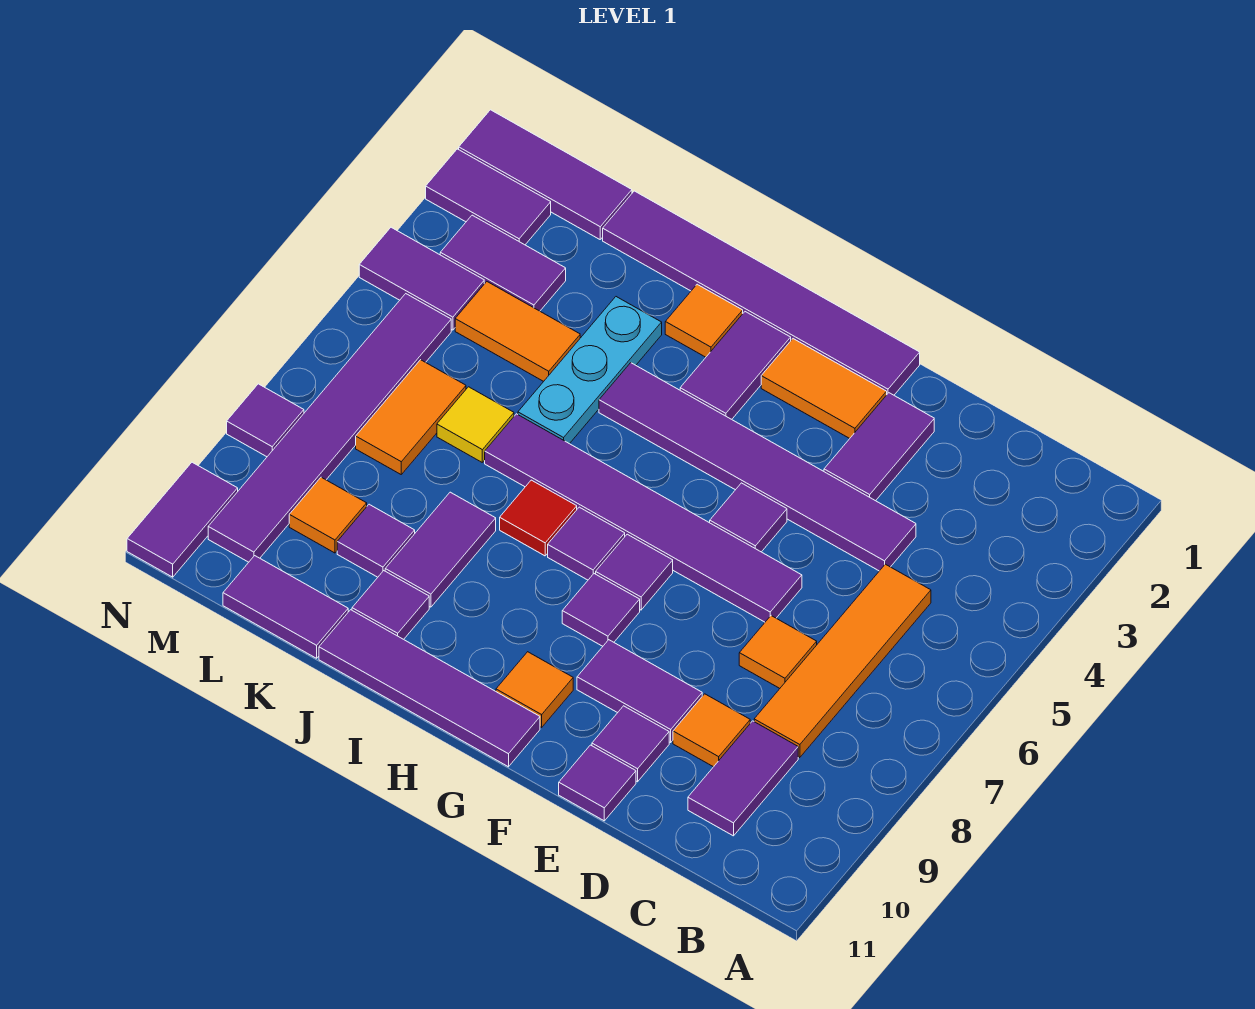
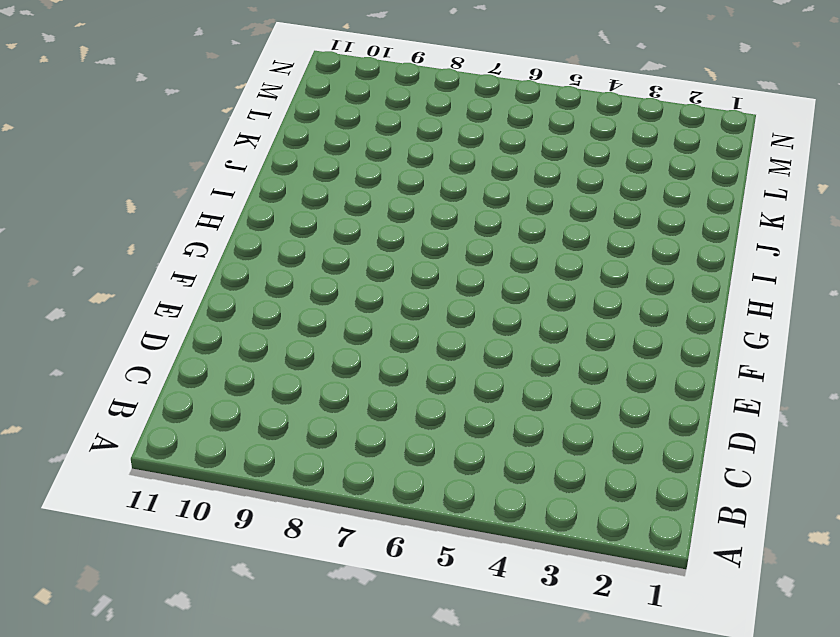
none -> orange 1x4 tile [754,564,931,758]
none -> purple 1x2 tile [688,721,798,836]
none -> purple 1x6 tile [599,363,916,571]
none -> orange 1x1 tile [739,616,817,688]

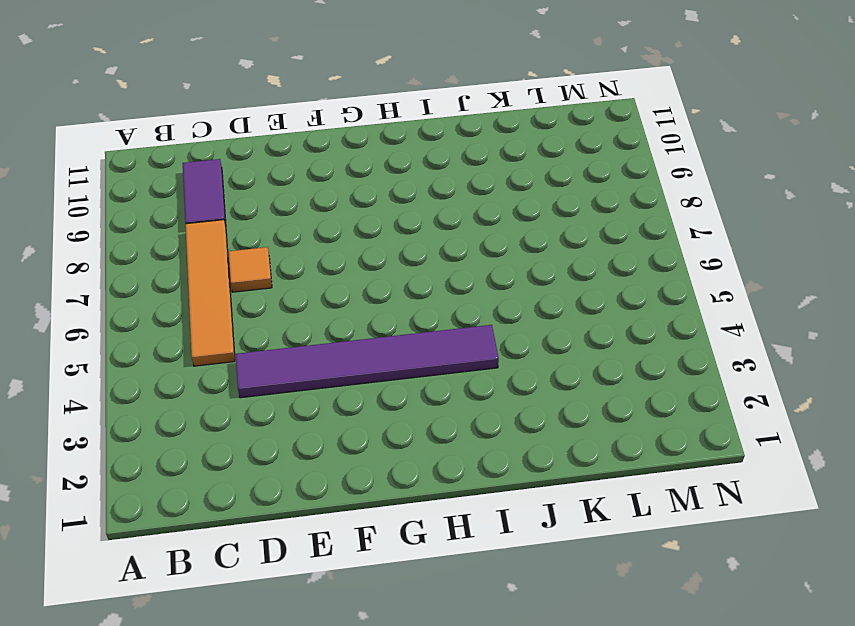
none -> orange 1x1 tile [673,694,750,767]
none -> purple 1x2 tile [824,393,934,501]
none -> purple 1x6 tile [485,414,802,622]
none -> purple 1x2 tile [577,640,702,742]

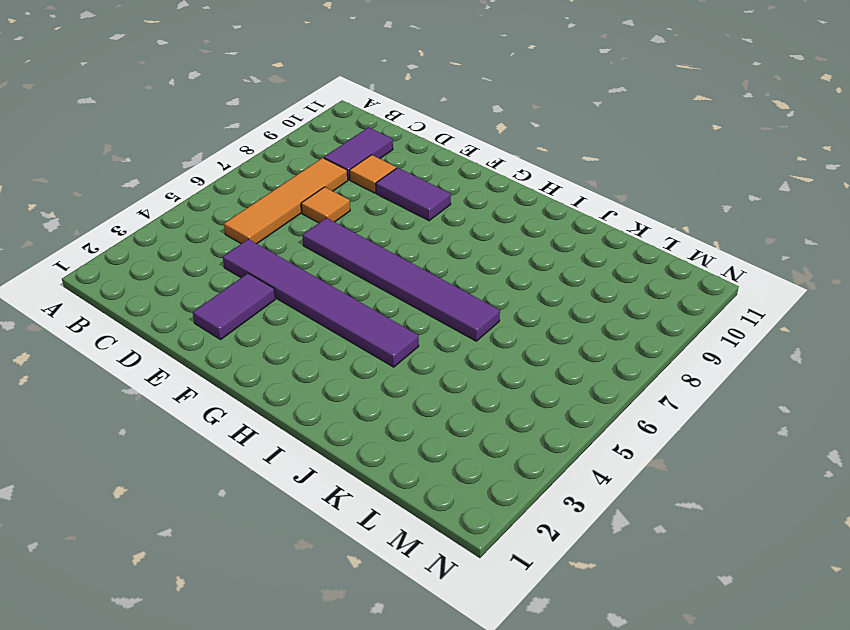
none -> purple 1x1 tile [592,706,669,782]
none -> purple 1x1 tile [559,745,636,821]
none -> purple 1x6 tile [603,191,920,395]
none -> orange 1x2 tile [761,339,887,438]

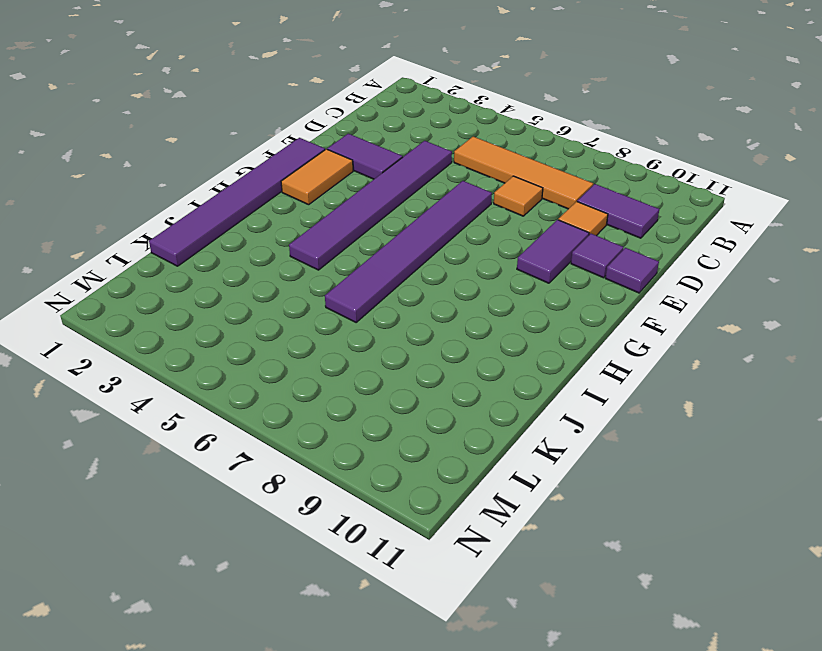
none -> purple 1x1 tile [710,483,787,552]
none -> purple 1x1 tile [596,534,673,610]
none -> purple 1x1 tile [562,574,640,646]
none -> orange 1x1 tile [496,652,573,727]

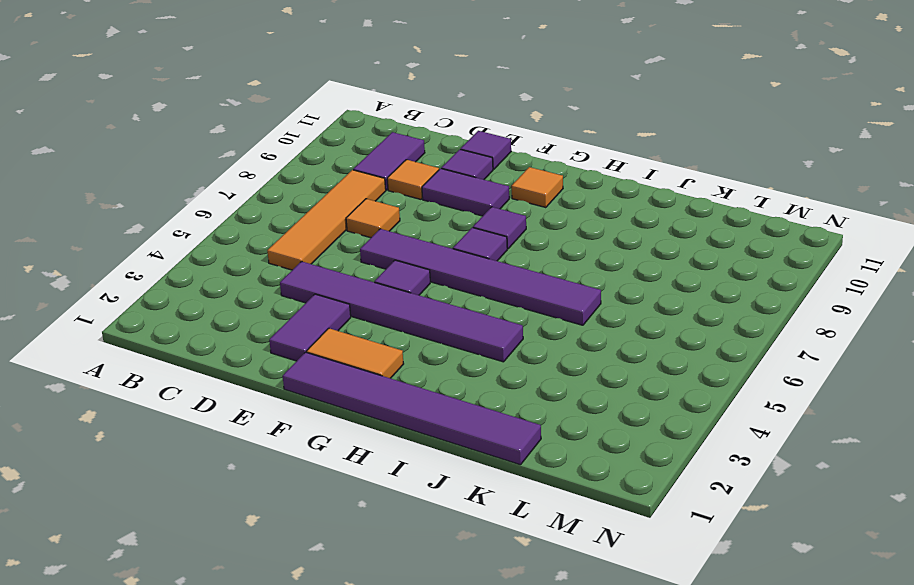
none -> purple 1x4 tile [319,610,540,767]
none -> purple 1x2 tile [680,312,791,419]
none -> purple 1x1 tile [548,507,625,580]
none -> orange 1x1 tile [665,284,743,357]

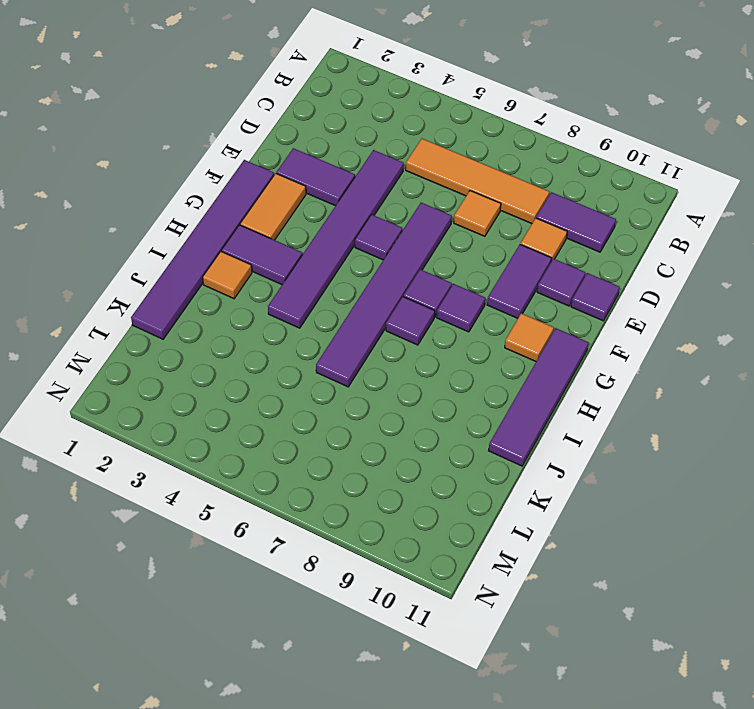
none -> red 1x1 tile [500,480,577,556]
none -> cyan 1x3 plate [518,297,662,444]
none -> purple 1x2 tile [385,492,496,607]
none -> purple 1x1 tile [352,571,429,639]

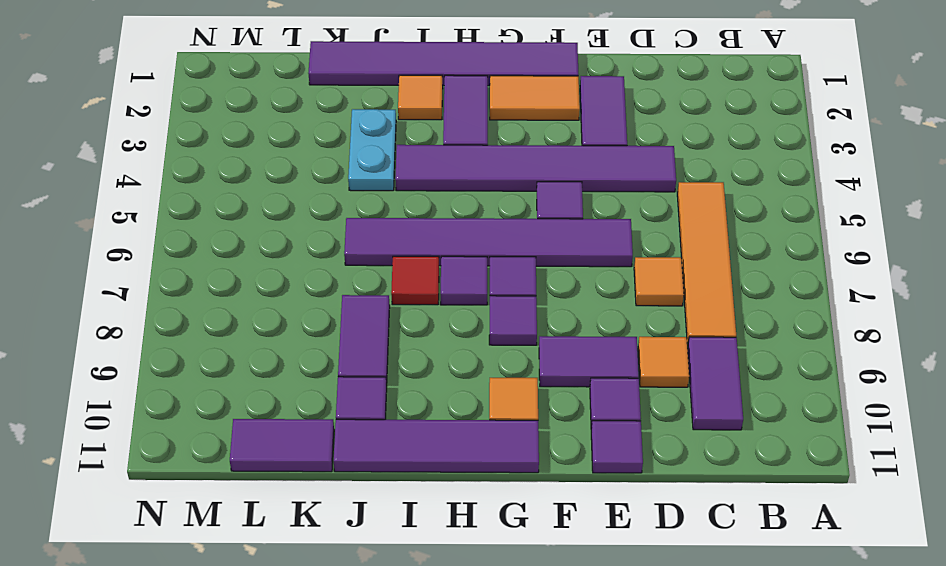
cyan 1x2 plate [348,109,396,191] -> cyan 1x3 plate [518,297,662,444]
none -> orange 1x2 tile [455,282,580,381]
none -> yellow 1x1 tile [437,387,514,462]
none -> purple 1x1 tile [337,504,415,577]
none -> purple 1x3 tile [459,110,632,239]

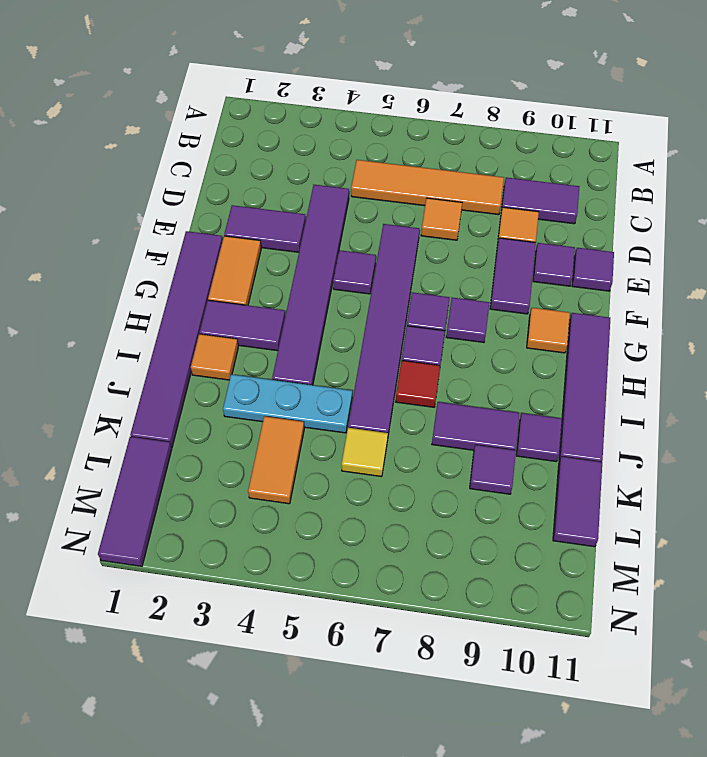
none -> purple 1x2 tile [440,215,566,311]
none -> orange 1x2 tile [356,360,466,474]
none -> orange 1x1 tile [289,477,367,553]
none -> purple 1x2 tile [426,149,551,245]

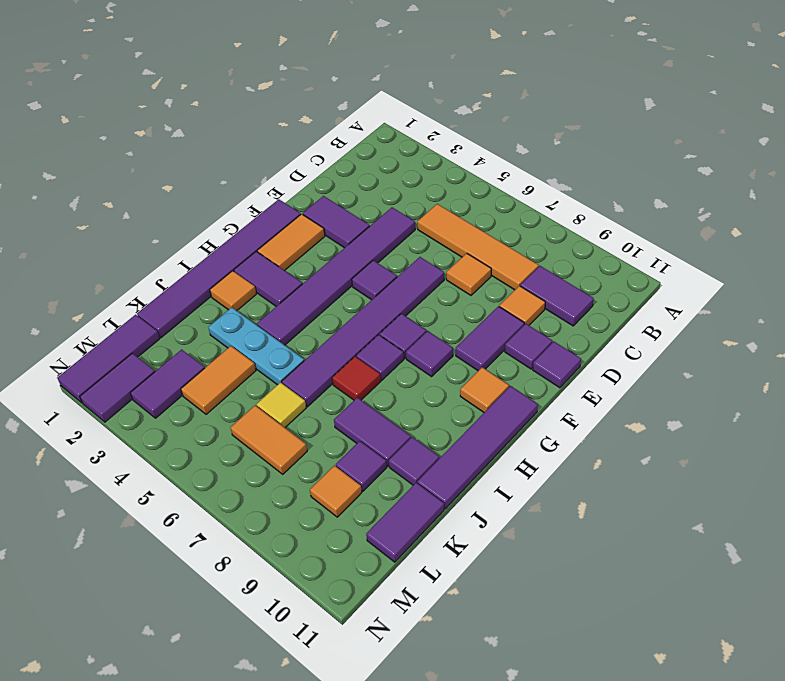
none -> purple 1x2 tile [359,227,484,330]
none -> purple 1x6 tile [208,294,451,562]
none -> purple 1x1 tile [227,384,304,457]
none -> purple 1x2 tile [127,462,238,577]

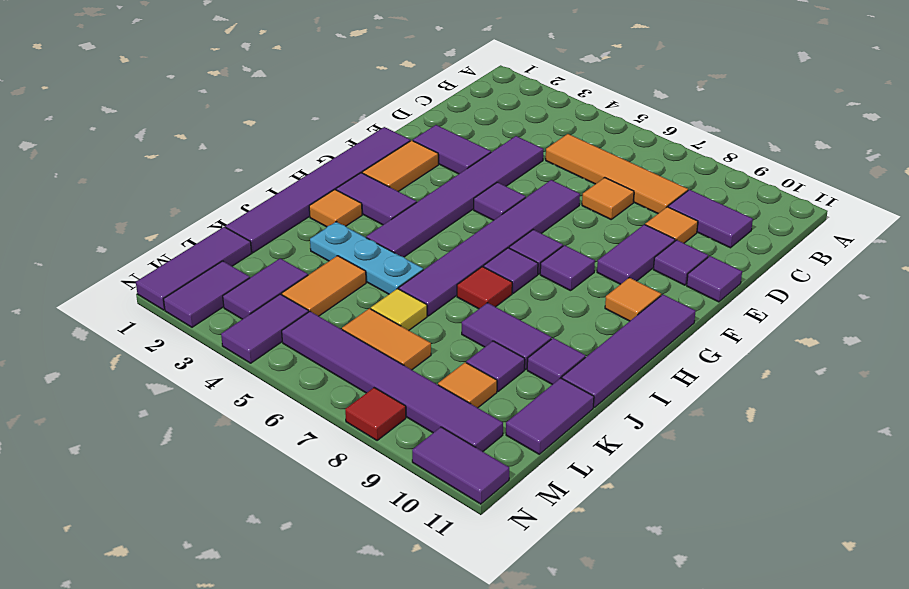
red 1x1 tile [345,388,406,441] -> purple 1x1 tile [227,384,304,457]

